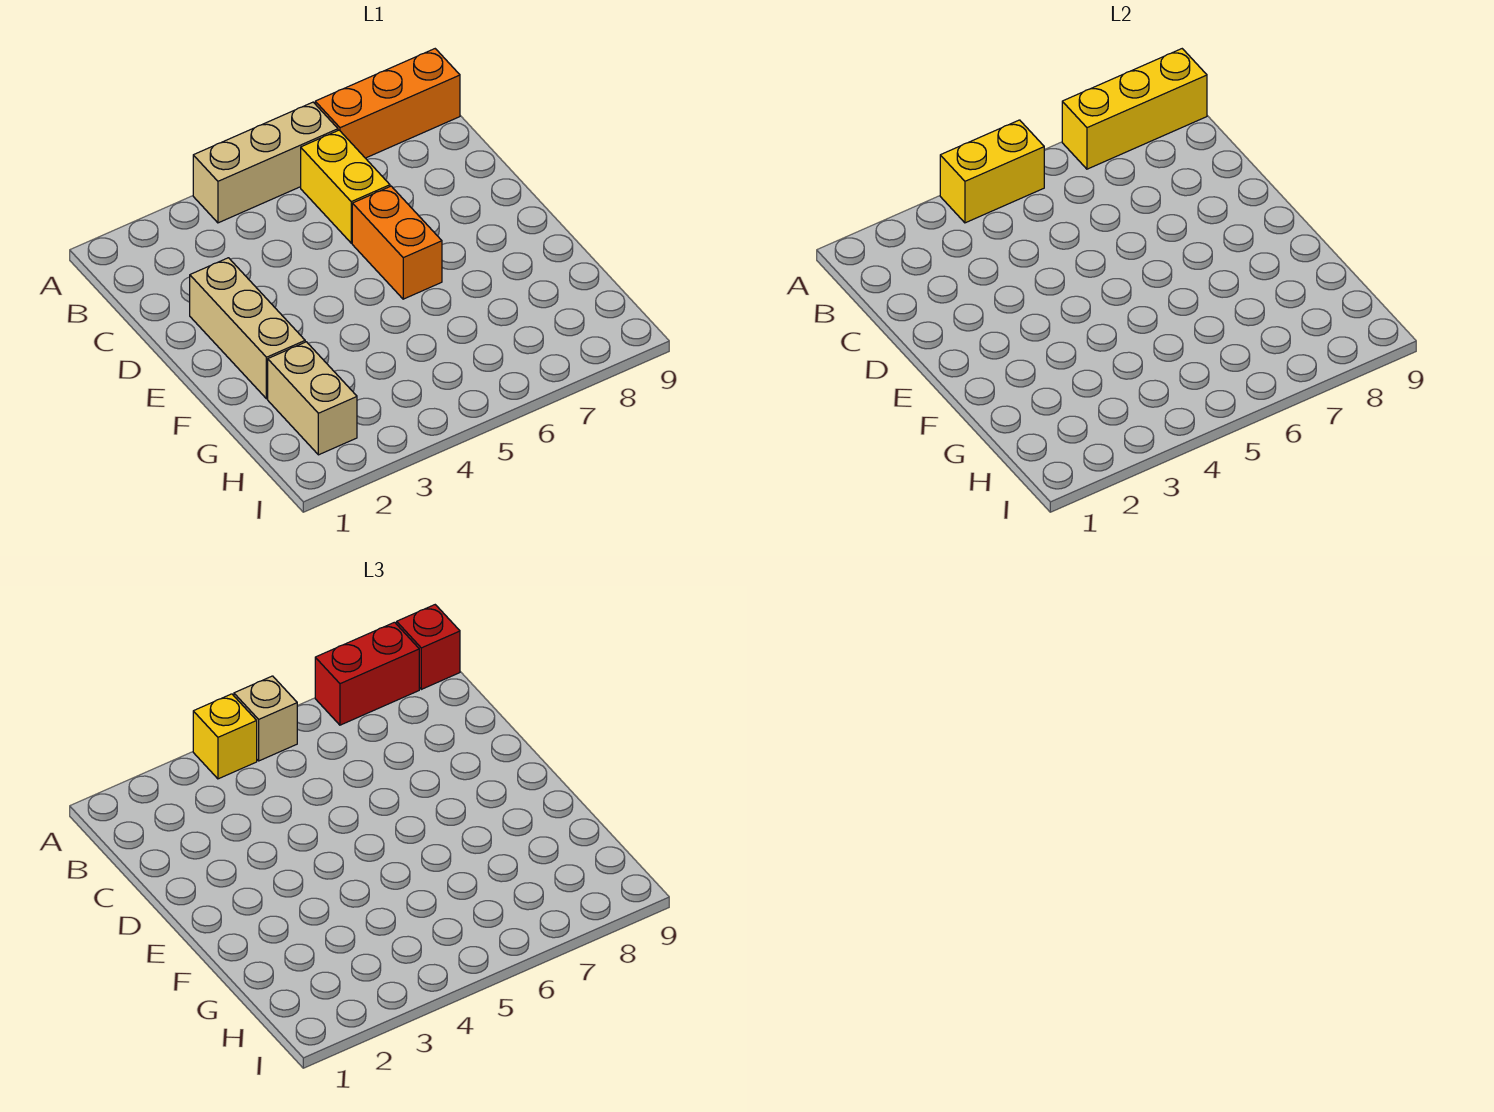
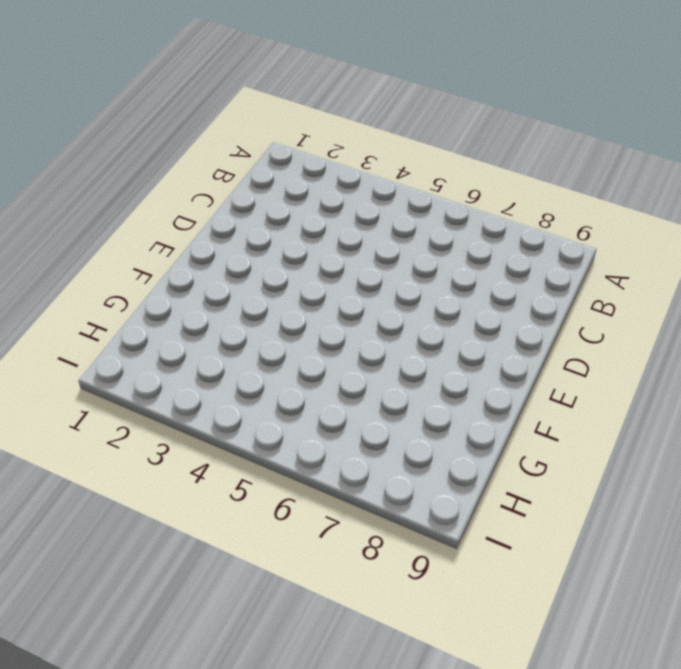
none -> tan 1x3 brick [193,102,338,223]
none -> orange 1x3 brick [315,49,460,158]
none -> yellow 1x2 brick [301,130,390,243]

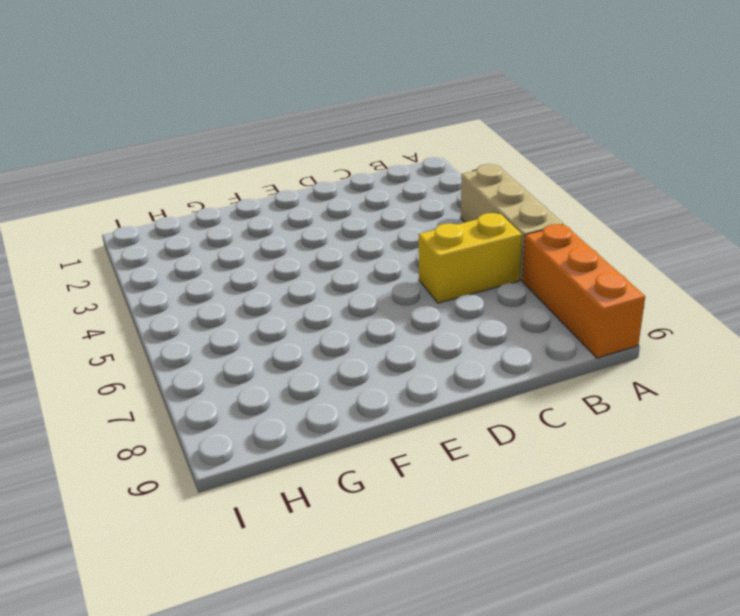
none -> tan 1x3 brick [190,258,305,399]
none -> orange 1x2 brick [352,186,442,299]
none -> tan 1x2 brick [268,342,357,455]

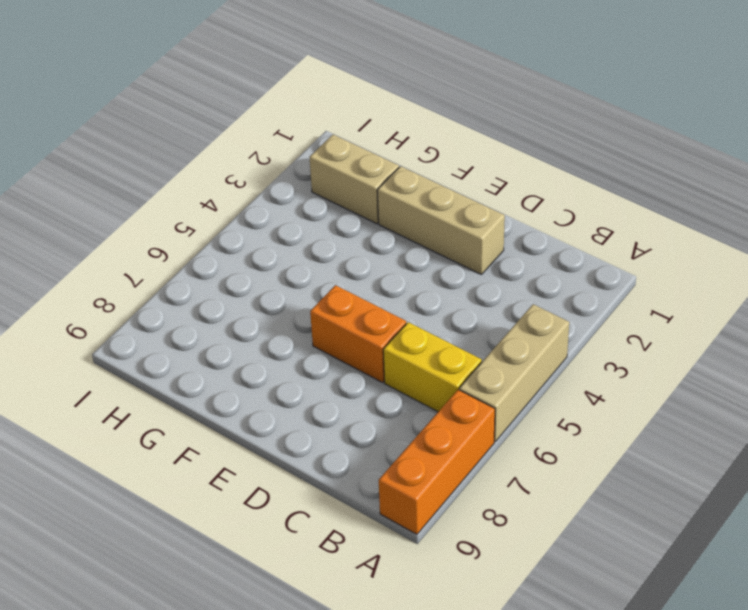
none -> yellow 1x2 brick [940,120,1044,223]
none -> yellow 1x3 brick [1062,49,1207,169]
none -> yellow 1x1 brick [193,694,257,779]

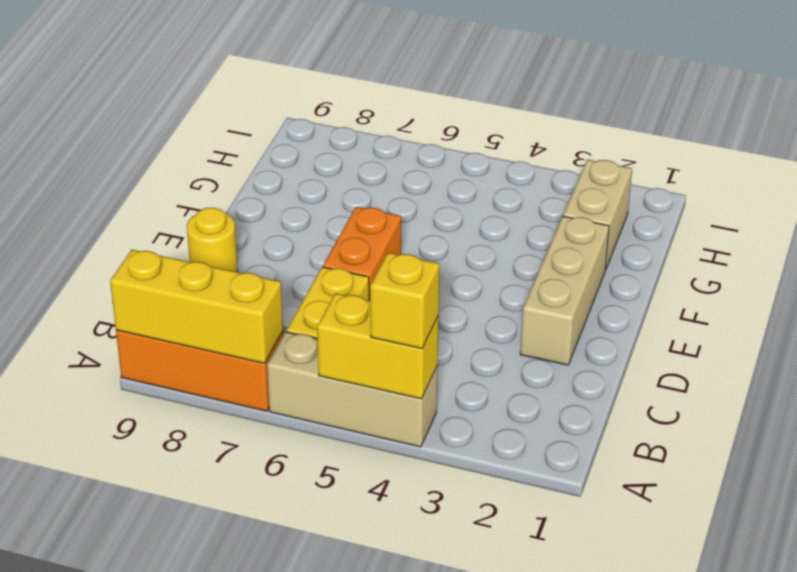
yellow 1x1 round brick [187,208,238,272] -> none
none -> tan 1x1 brick [234,676,297,761]
none -> red 1x2 brick [315,622,419,725]
none -> red 1x1 brick [397,605,460,689]

